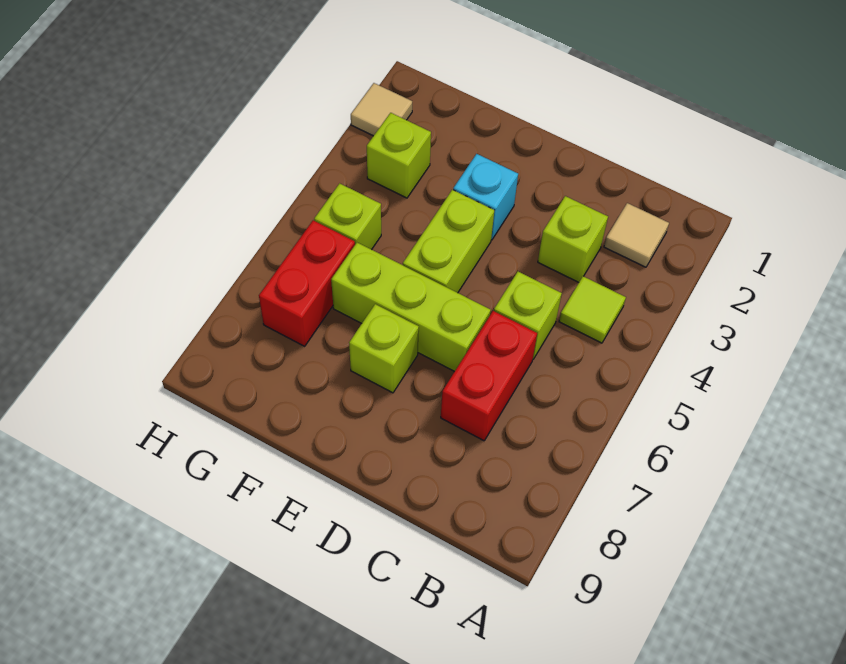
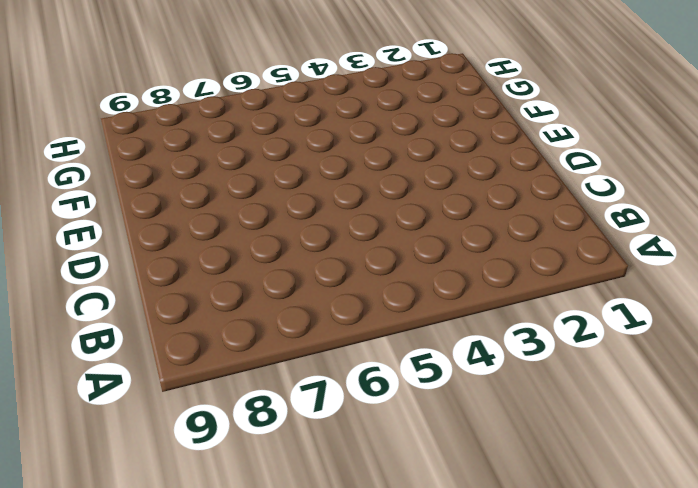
none -> tan 1x1 tile [604,203,669,267]
none -> lime 1x1 tile [559,276,626,343]
none -> lime 1x1 brick [538,196,608,282]

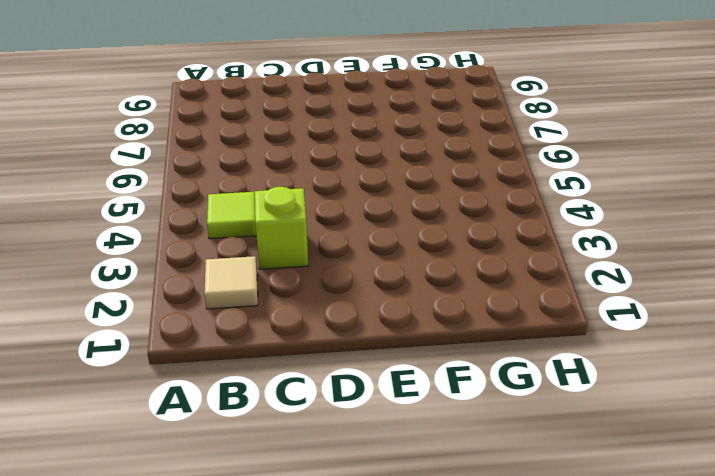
none -> lime 1x1 brick [494,272,562,359]
none -> red 1x2 brick [441,311,537,441]
none -> lime 1x3 brick [331,243,491,372]

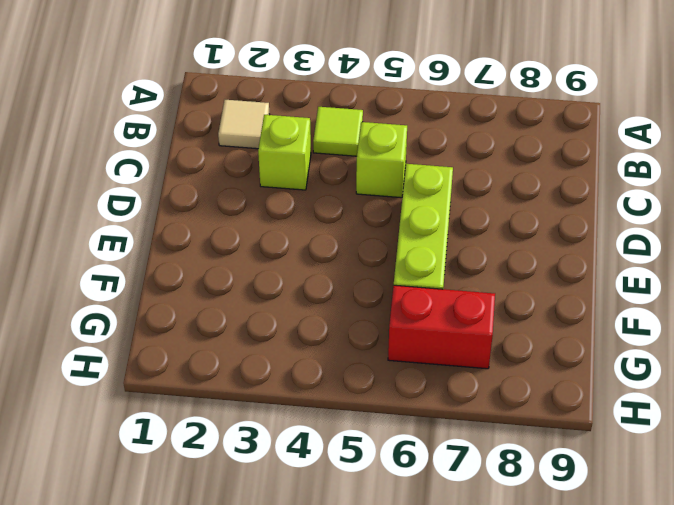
none -> red 1x2 brick [441,311,537,441]
none -> cyan 1x1 brick [453,154,518,240]
none -> lime 1x2 brick [403,190,494,293]

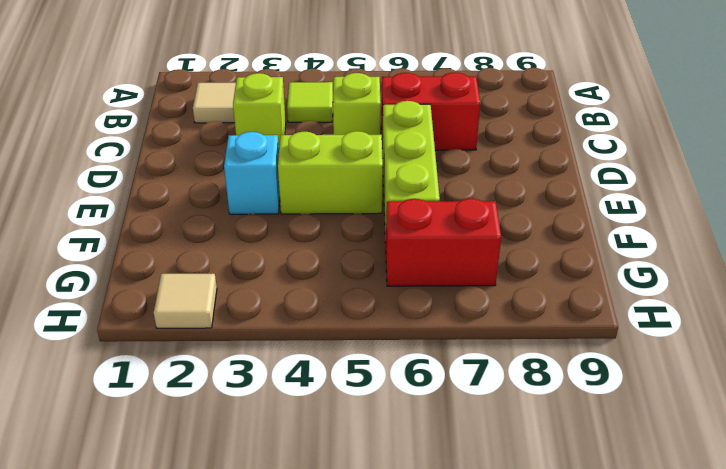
none -> lime 1x1 brick [349,304,419,393]
none -> lime 1x1 brick [367,113,431,198]
none -> lime 1x1 brick [314,183,381,250]

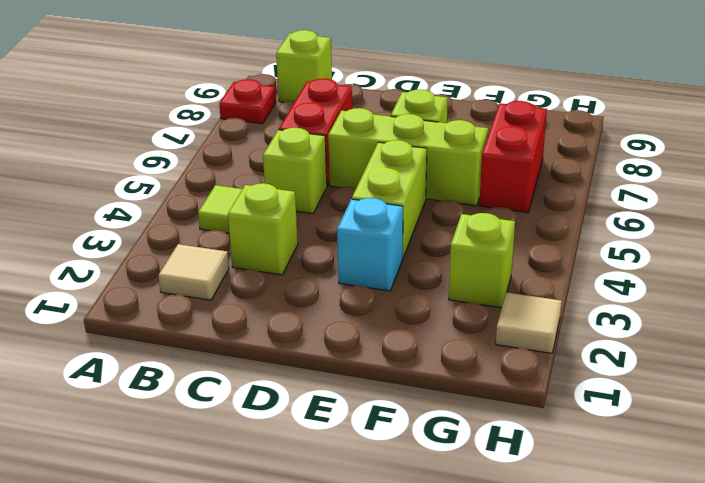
red 1x1 plate [219,79,276,124] -> none
lime 1x1 brick [276,30,332,102] -> lime 1x1 brick moved to [314,183,381,250]

